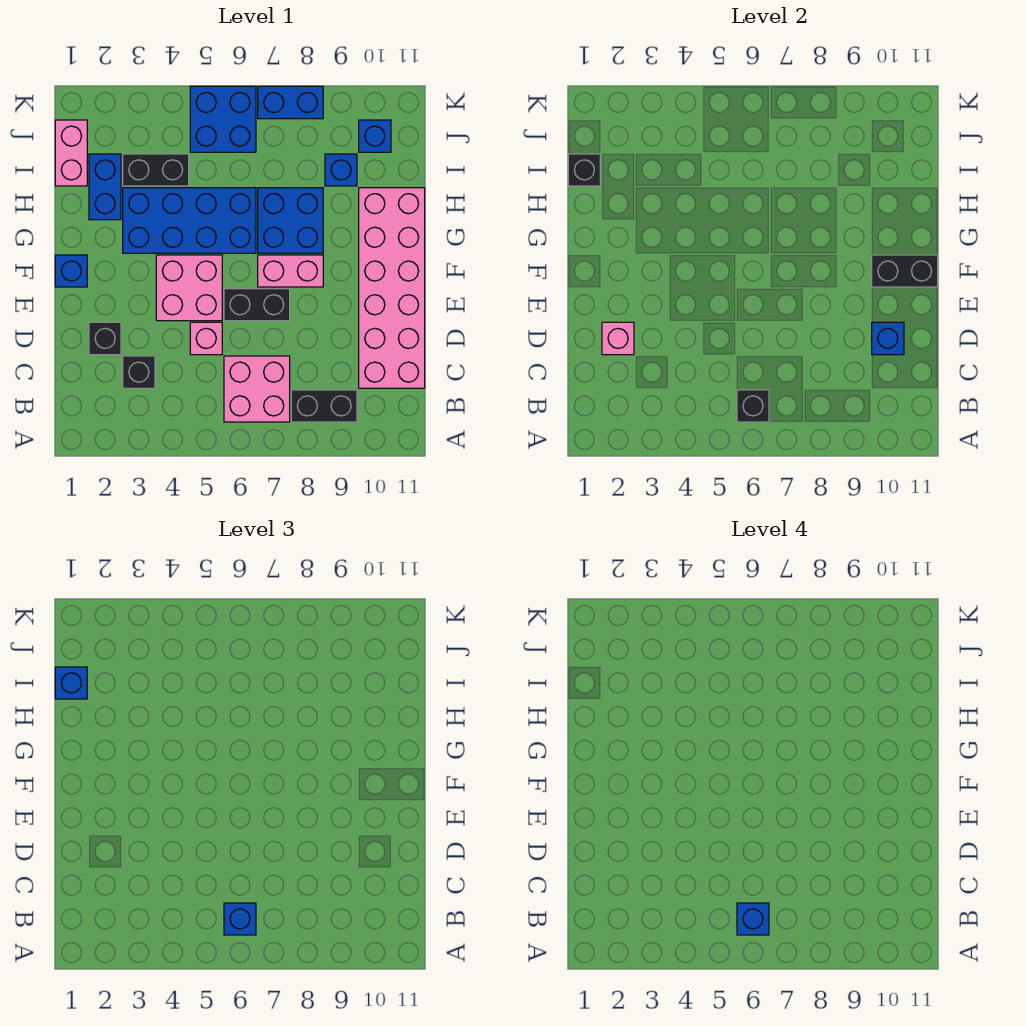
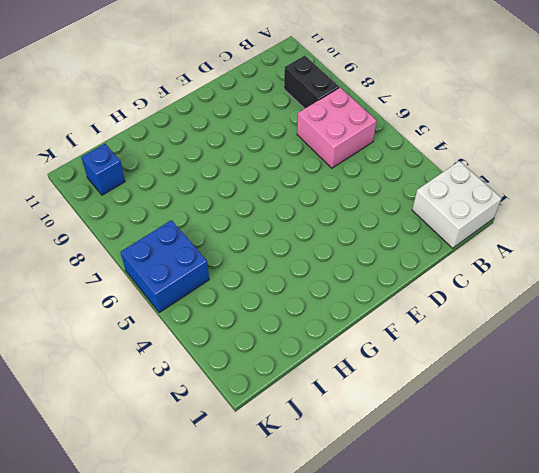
white 2x2 brick [412,161,501,248] -> none
none -> black 1x1 brick [123,356,155,388]
none -> pink 2x6 brick [359,188,425,388]
none -> black 1x1 brick [89,322,121,355]

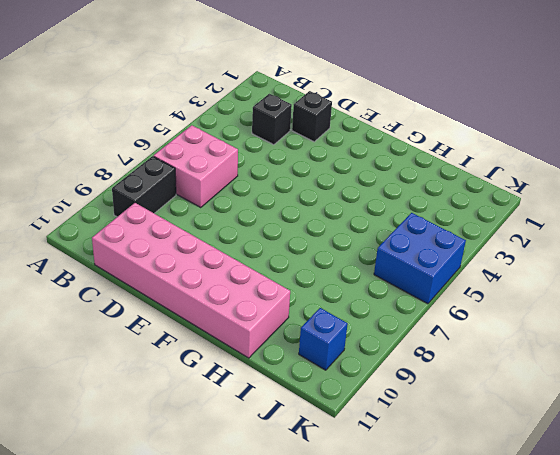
none -> pink 1x1 brick [190,322,222,355]
none -> pink 2x2 brick [156,255,222,321]
none -> black 1x2 brick [224,289,290,321]

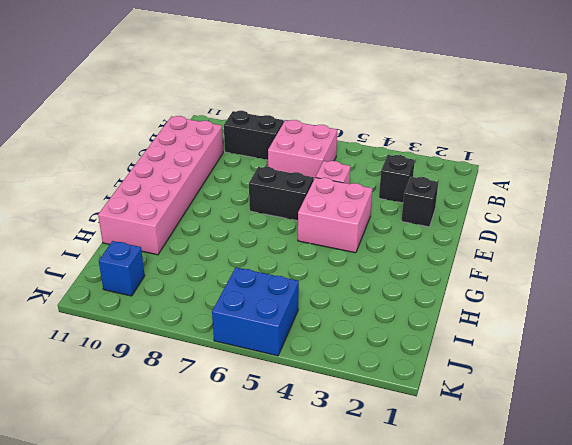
none -> blue 1x1 brick [55,255,87,287]
none -> pink 1x2 brick [258,255,323,287]
none -> blue 2x4 brick [123,188,256,253]

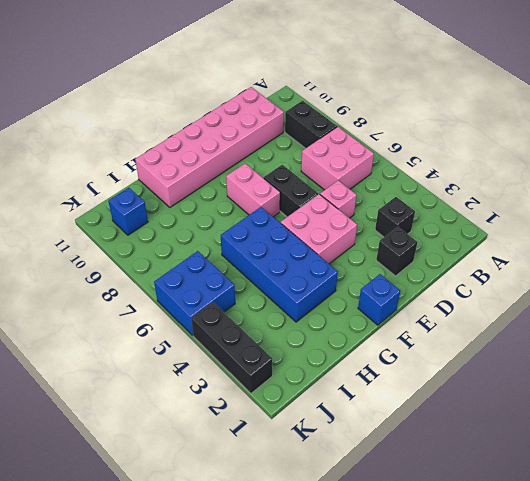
black 1x3 brick [191,302,272,393] -> none
none -> blue 2x2 brick [258,188,323,253]
none -> blue 1x2 brick [89,154,121,220]
none -> pink 1x2 brick [55,120,87,186]

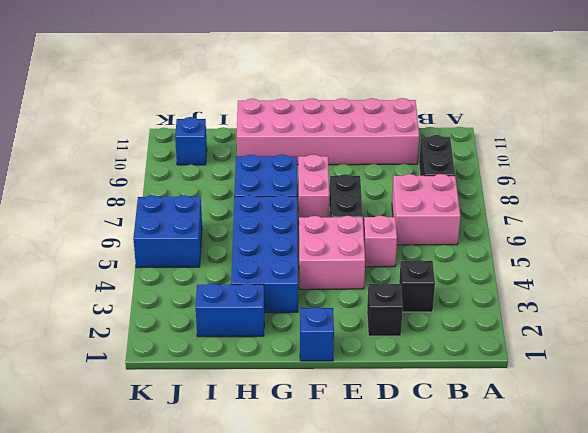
none -> pink 1x2 brick [55,120,87,186]
none -> black 1x2 brick [123,154,189,186]
none -> blue 1x1 brick [325,154,357,186]

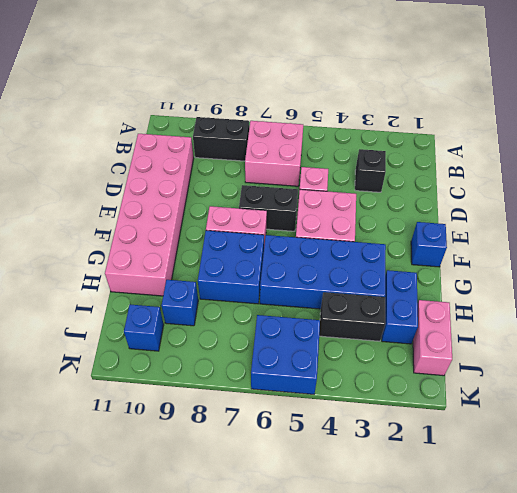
none -> black 1x1 brick [89,322,121,355]
none -> blue 1x2 brick [258,86,323,119]
none -> black 1x1 brick [737,390,769,422]

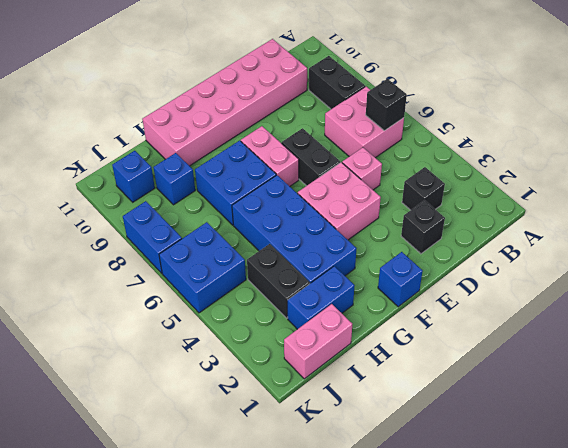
none -> pink 1x1 brick [602,322,634,355]
none -> blue 1x1 brick [872,322,904,355]
none -> black 1x2 brick [872,255,938,287]

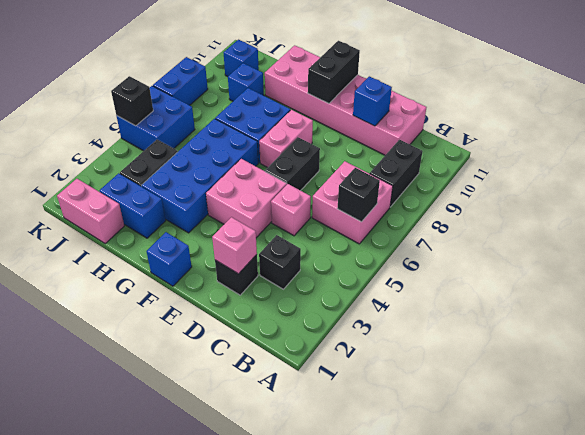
black 1x1 brick [111,76,153,126] -> black 1x1 brick moved to [568,154,600,186]
none -> blue 1x1 brick [224,903,256,935]
none -> blue 1x1 brick [55,667,87,699]
none -> blue 1x1 brick [737,903,769,935]

